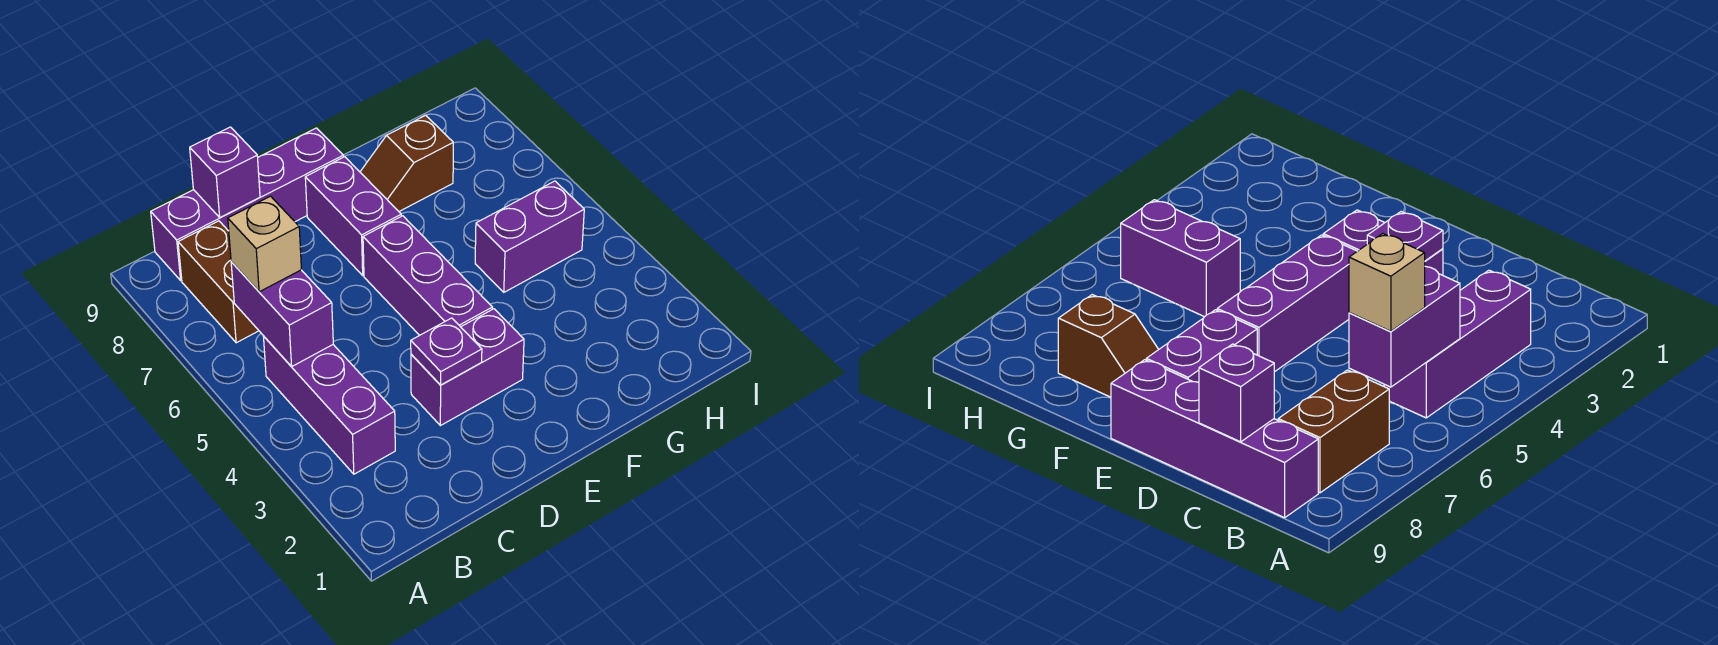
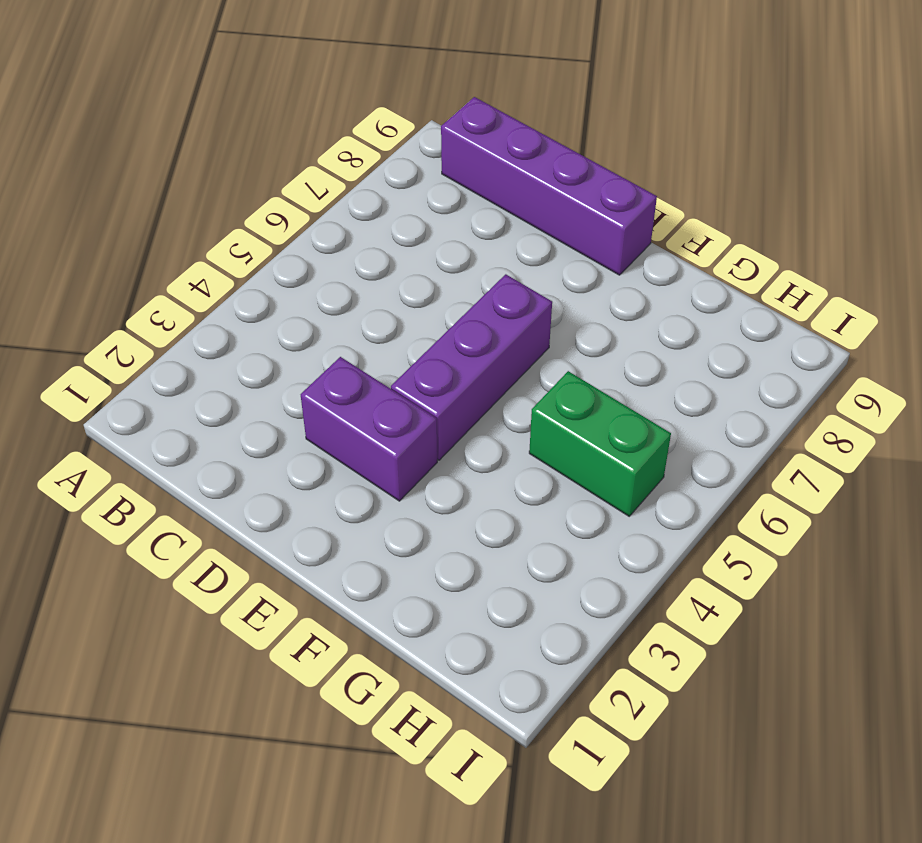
green 1x2 brick [529,371,671,516] -> purple 1x2 brick [475,181,584,292]
none -> purple 1x3 brick [264,337,395,474]
none -> brown 1x2 brick [178,221,259,343]
none -> purple 1x2 brick [305,157,401,275]

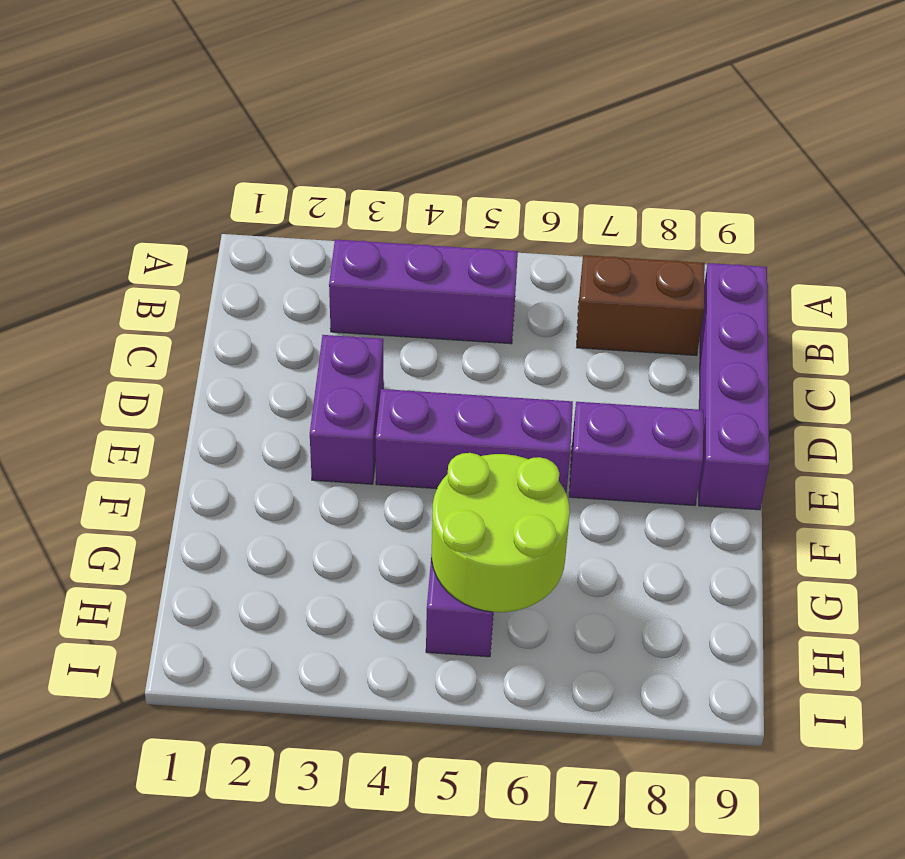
lime 2x2 round brick [432,453,570,612] -> none
none -> brown 1x2 slope [360,115,453,211]
none -> purple 1x2 brick [231,262,333,367]
none -> purple 1x1 brick [190,127,260,217]

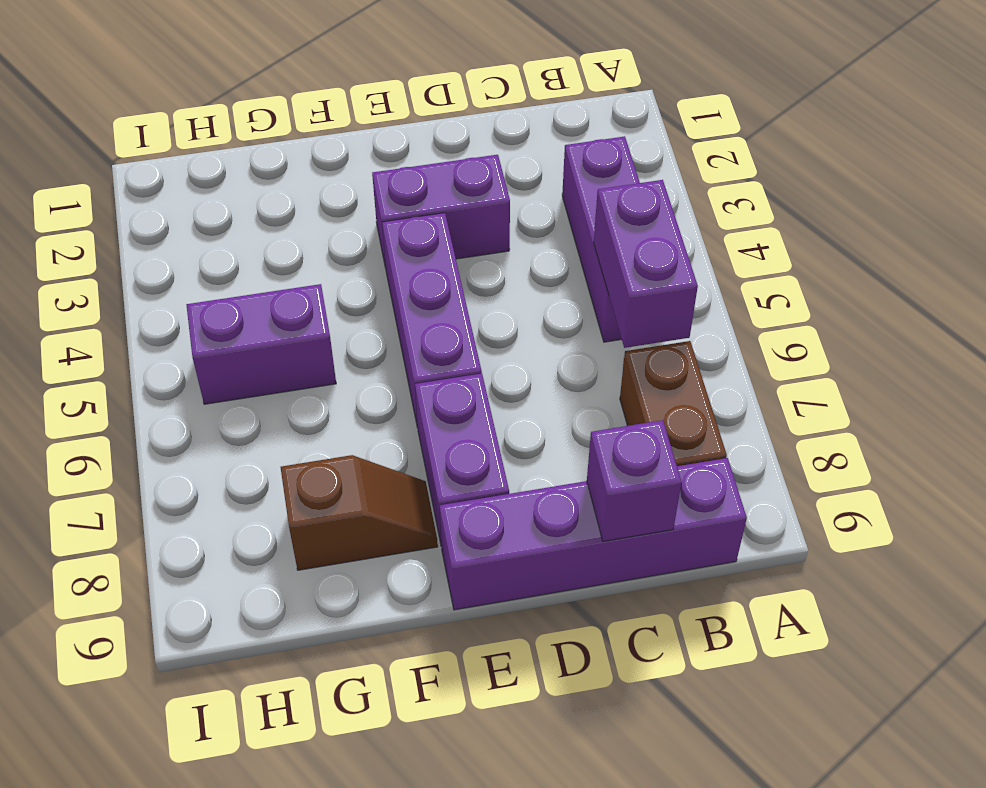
none -> purple 1x1 plate [411,318,482,385]
none -> tan 1x1 brick [228,196,301,292]

